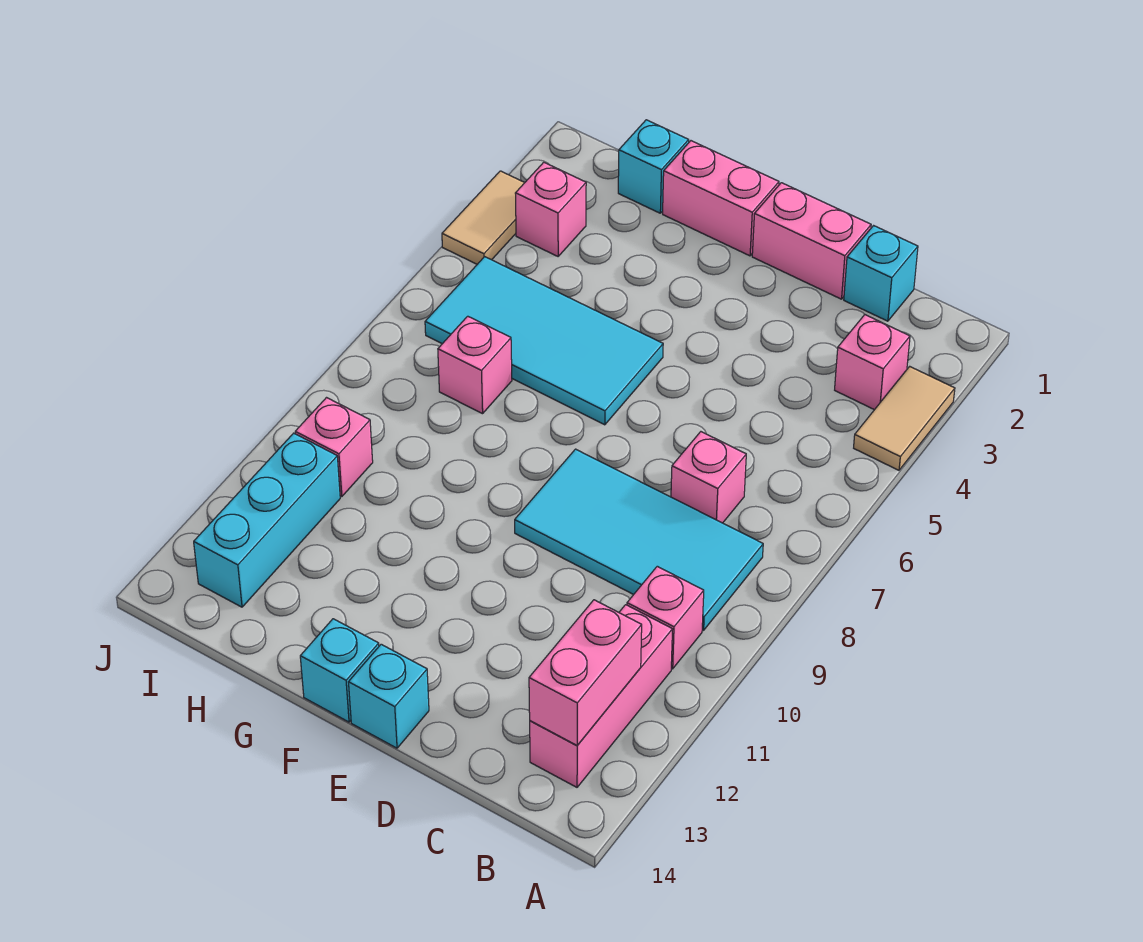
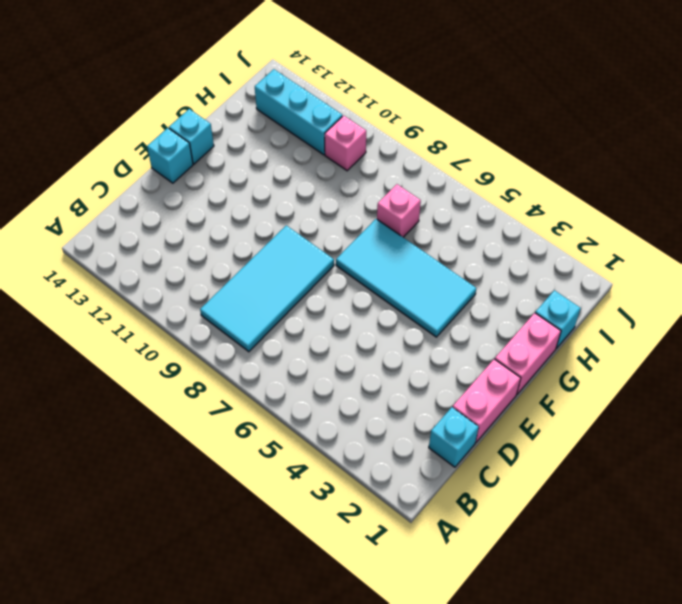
cyan 2x4 tile [336,219,476,337] -> cyan 2x4 tile turned to [425,257,663,425]
none -> tan 1x2 tile [854,366,955,470]
none -> pink 1x1 brick [835,315,910,410]
none -> pink 1x1 brick [627,566,704,669]

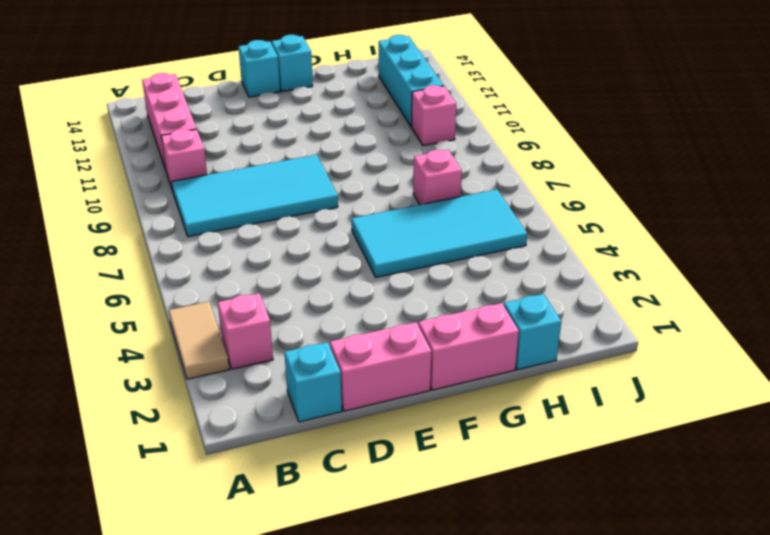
none -> pink 1x1 brick [671,432,746,523]
none -> pink 1x1 brick [515,162,586,256]
none -> tan 1x2 tile [442,171,525,264]

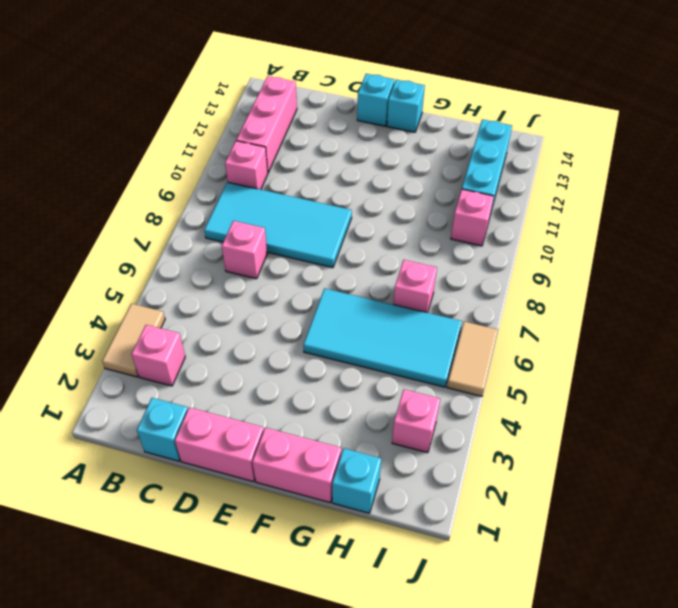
tan 1x2 tile [447,322,498,396] -> tan 1x2 tile moved to [442,171,525,264]
none -> pink 1x2 brick [529,600,642,746]

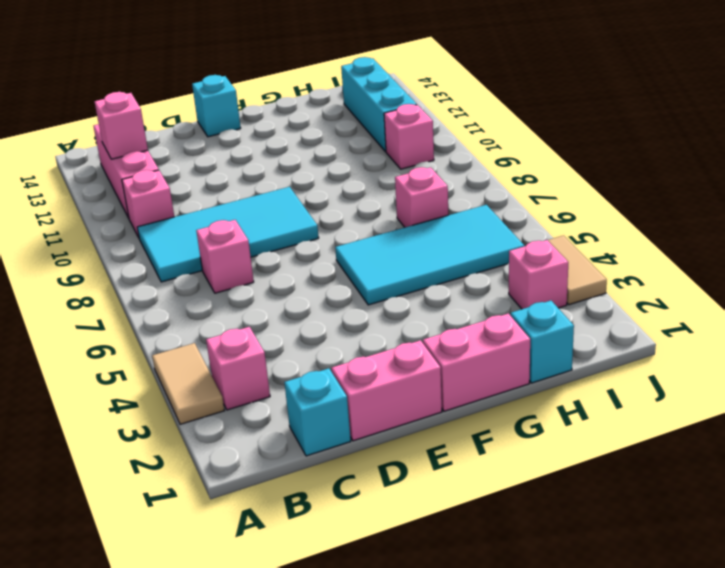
pink 1x1 brick [95,92,148,159] -> pink 1x2 brick [529,600,642,746]
none -> cyan 1x1 brick [300,619,379,722]

